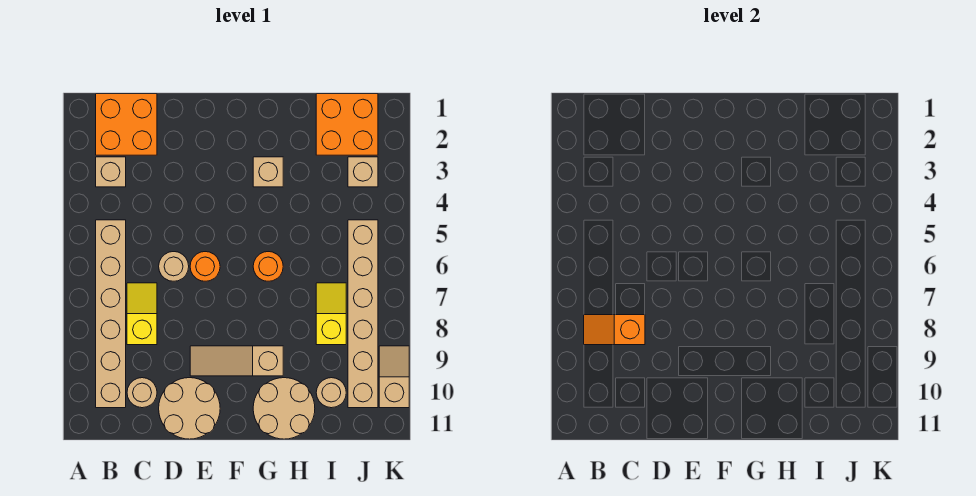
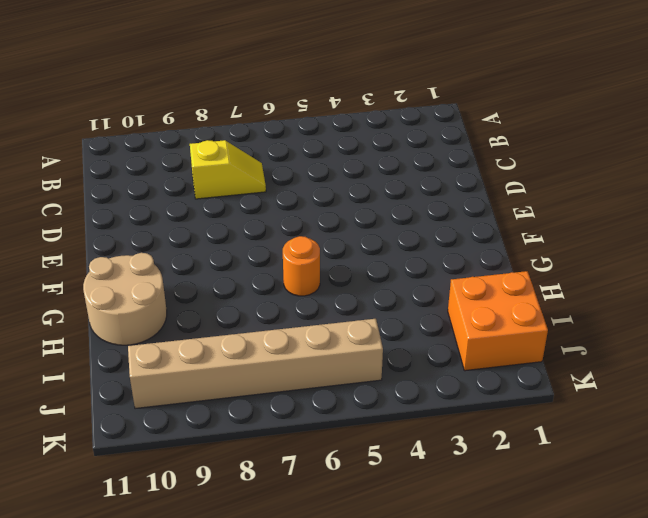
none -> orange 2x2 brick [96,94,157,155]
none -> tan 1x1 brick [96,157,126,187]
none -> tan 1x6 brick [96,220,126,408]

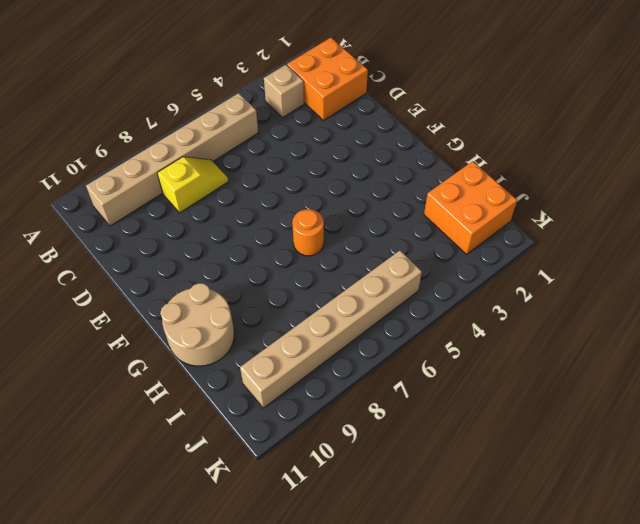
none -> tan 1x1 round brick [127,378,157,408]
none -> tan 1x1 round brick [159,252,189,281]
none -> tan 2x2 round brick [159,378,220,439]

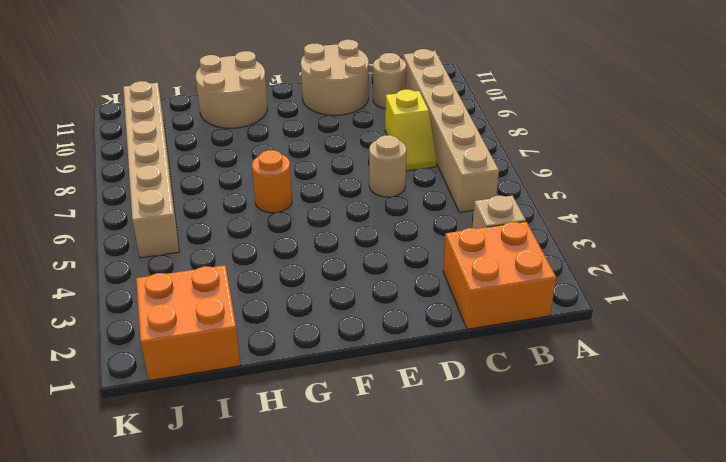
none -> orange 1x1 round brick [190,252,220,281]
none -> tan 1x3 slope [190,346,283,376]
none -> tan 1x1 brick [253,157,283,187]

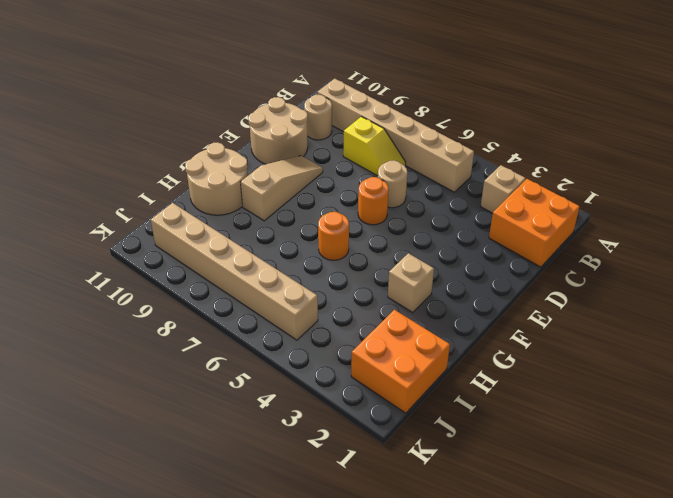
none -> yellow 1x2 slope [316,283,346,345]
none -> tan 1x1 round brick [316,378,346,408]
none -> tan 1x1 brick [348,157,378,187]

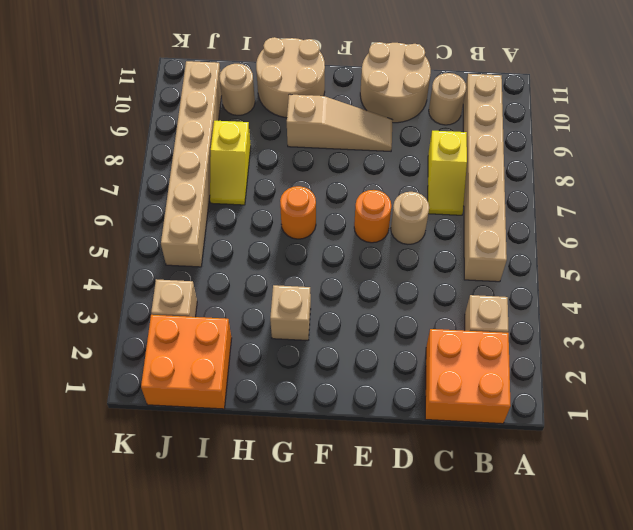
none -> tan 1x2 slope [379,346,409,408]
none -> orange 1x2 slope [584,315,645,345]

